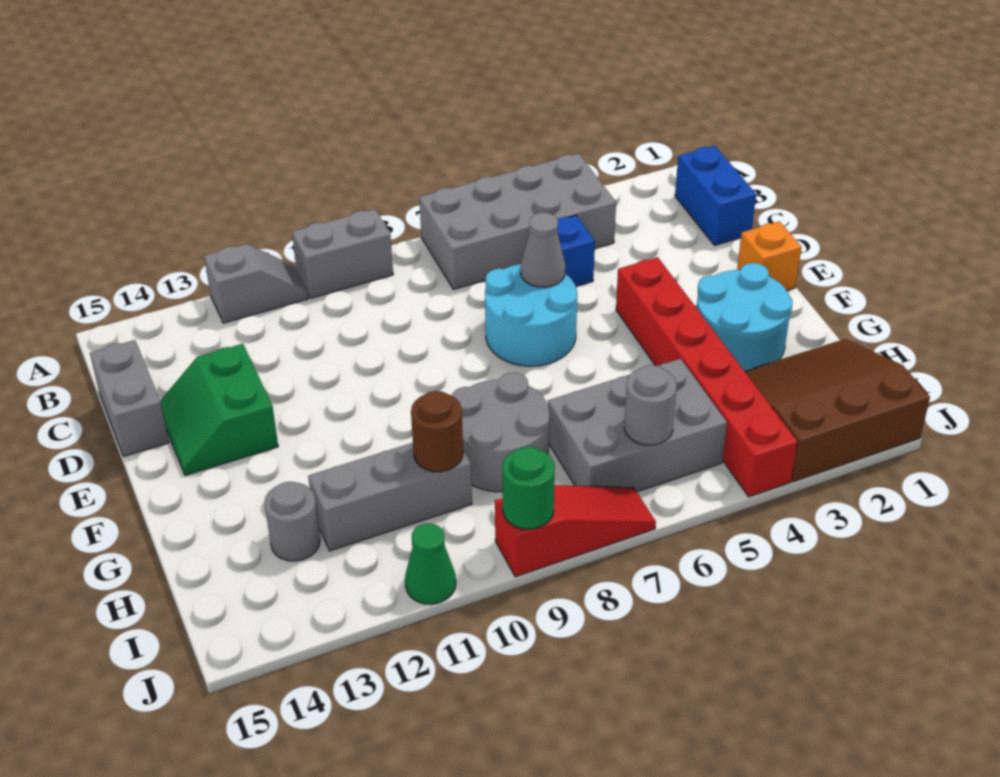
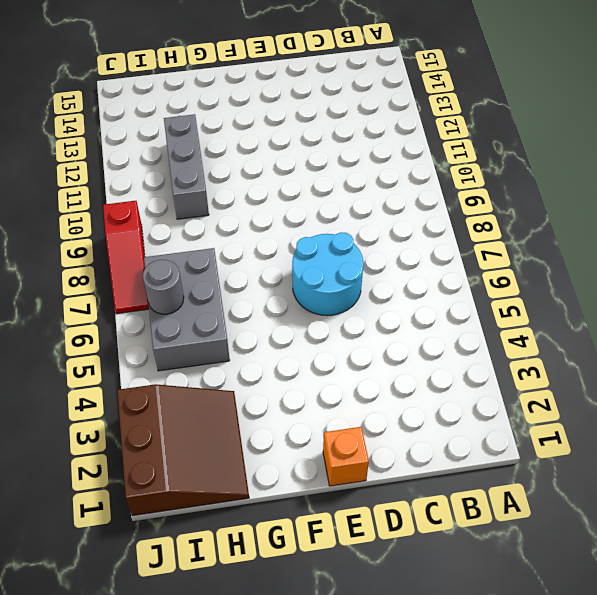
none -> grey 2x4 brick [419,154,616,289]
none -> grey 1x2 brick [292,209,393,298]
none -> grey 1x2 slope [204,244,308,323]

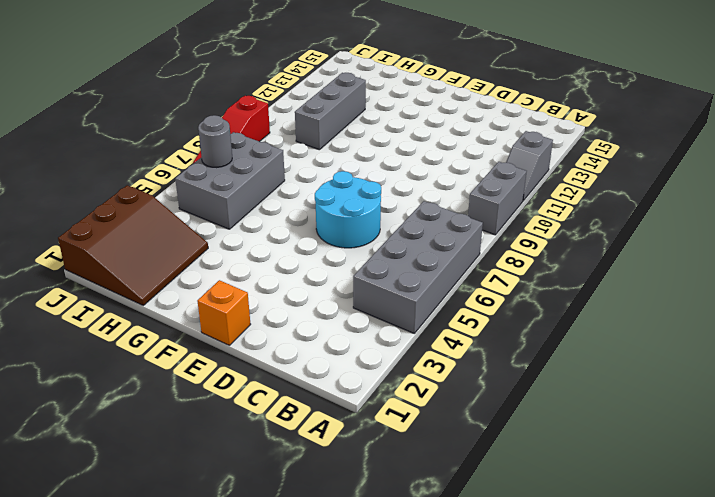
none -> blue 1x2 brick [675,146,756,245]
none -> blue 1x1 brick [557,215,595,286]
none -> grey 1x2 brick [90,340,169,457]

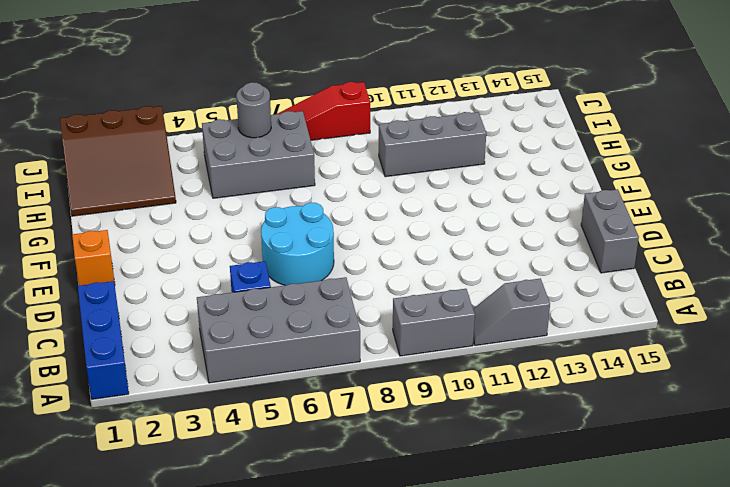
blue 1x3 brick [78,281,129,399] -> blue 1x2 brick [675,146,756,245]
none -> green 2x2 slope [160,344,278,475]
none -> red 1x6 brick [616,257,798,497]
none -> cyan 2x2 round brick [697,263,793,371]

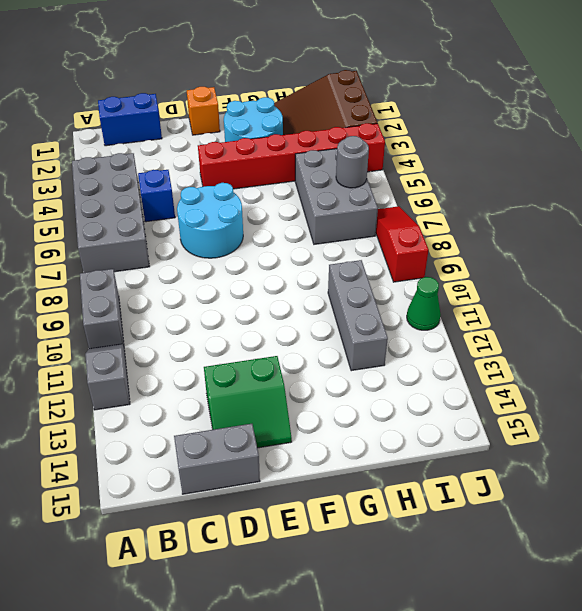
none -> grey 2x2 round brick [452,372,550,492]
none -> grey 1x1 round brick [264,482,320,561]
none -> grey 1x1 cone [521,213,565,287]

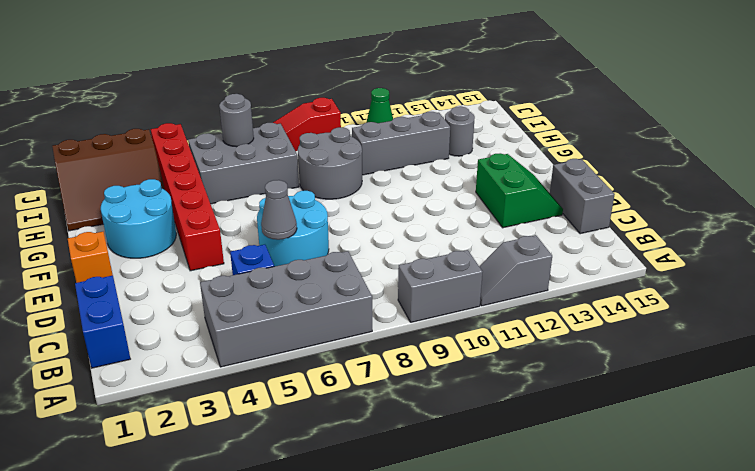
none -> brown 1x1 round brick [411,391,463,472]
none -> green 1x1 round brick [502,447,555,529]

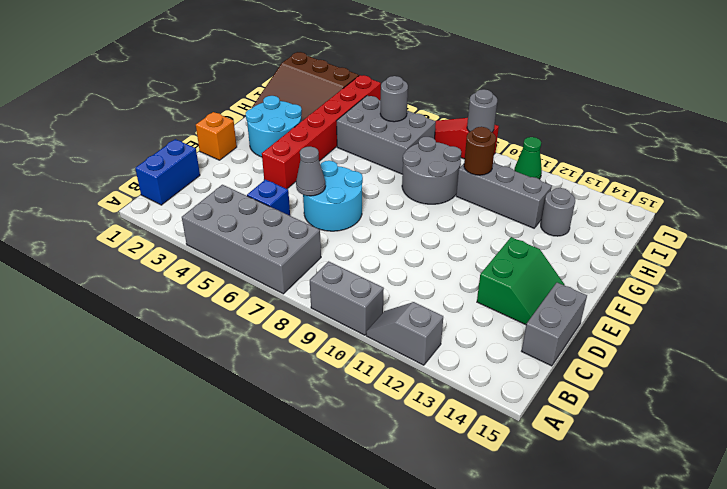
grey 1x1 round brick [467,89,497,132] -> green 1x1 round brick [502,447,555,529]

